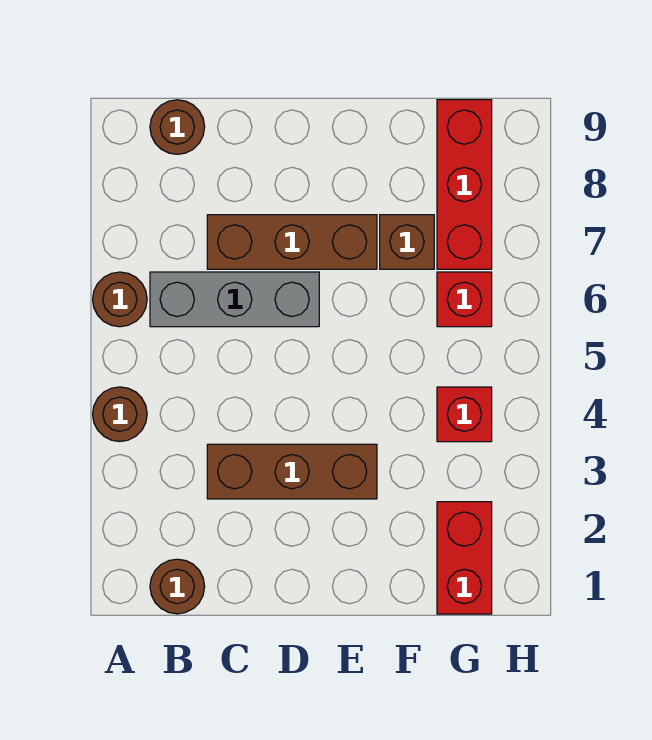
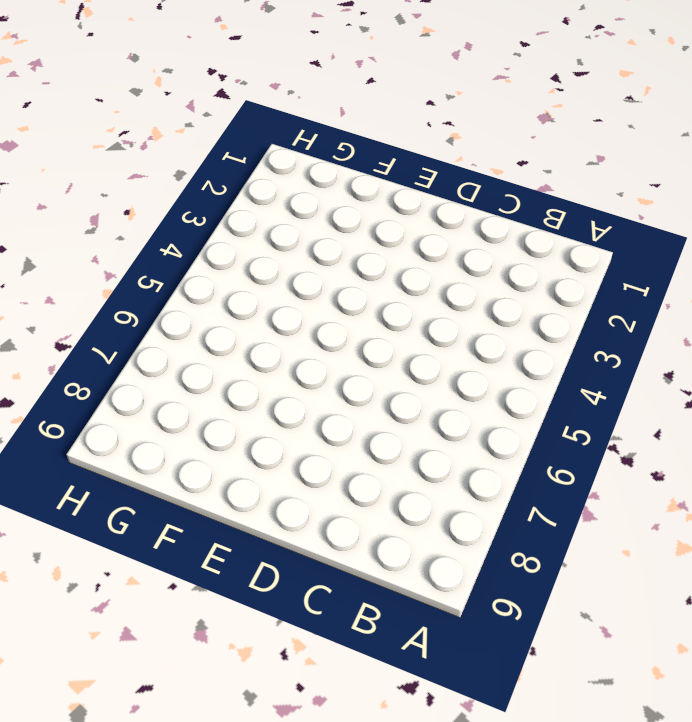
none -> brown 1x1 round brick [93,387,147,442]
none -> brown 1x1 round brick [93,272,147,327]
none -> brown 1x1 round brick [150,559,205,614]

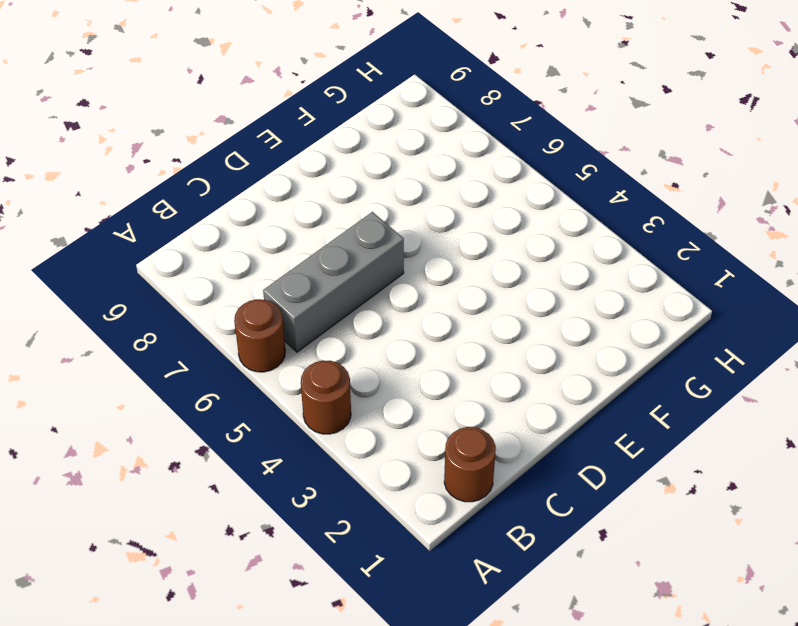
none -> brown 1x1 round brick [150,100,205,154]
none -> brown 1x3 brick [207,444,377,499]
none -> brown 1x3 brick [207,215,377,269]

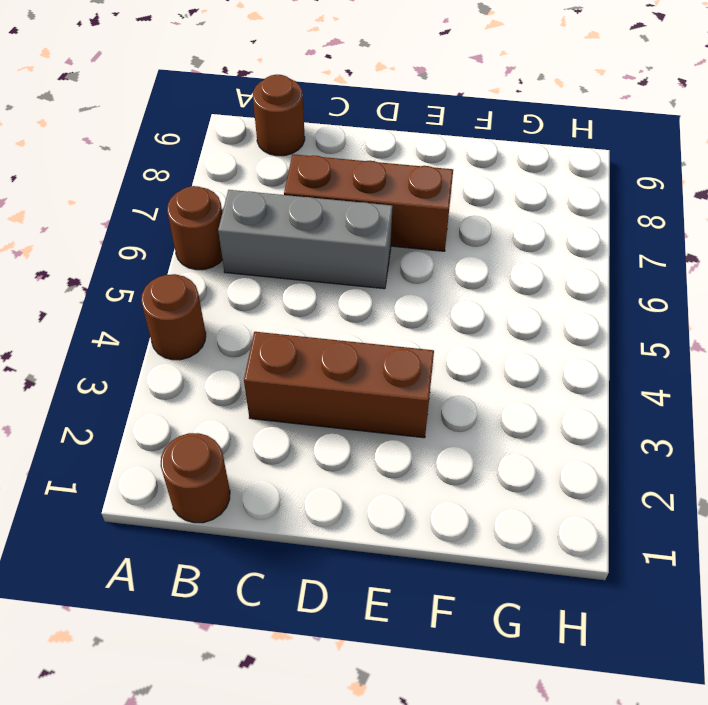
none -> brown 1x1 brick [380,215,434,269]
none -> red 1x2 brick [437,502,492,614]
none -> red 1x1 brick [437,387,492,442]

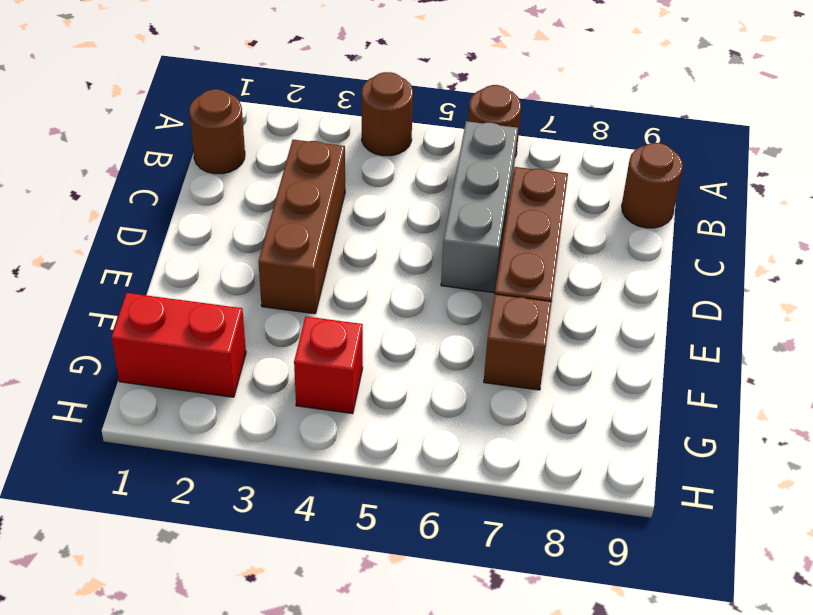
none -> red 1x1 brick [437,272,492,327]
none -> red 1x3 brick [437,100,492,269]

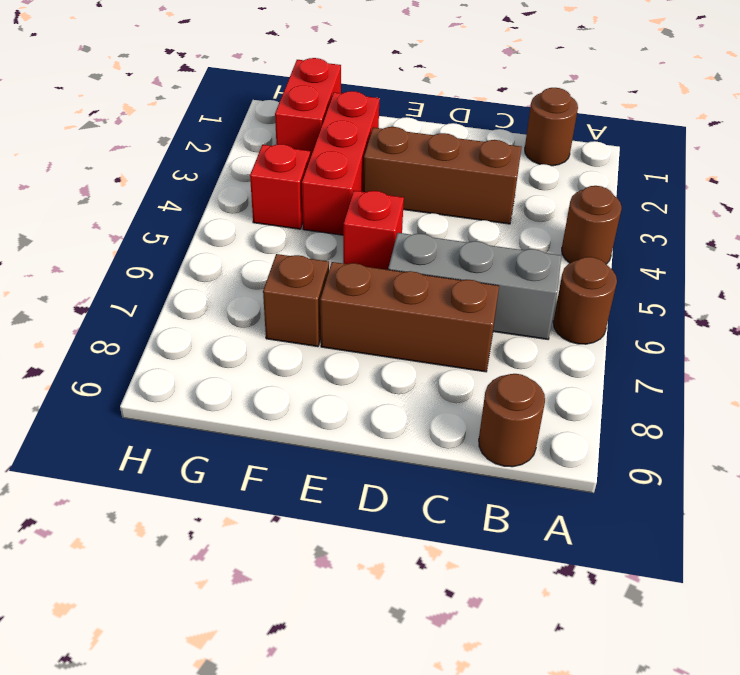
red 1x1 brick [343,191,404,270] -> red 1x1 brick moved to [437,272,492,327]
red 1x3 brick [302,91,379,235] -> red 1x3 brick moved to [437,100,492,269]

